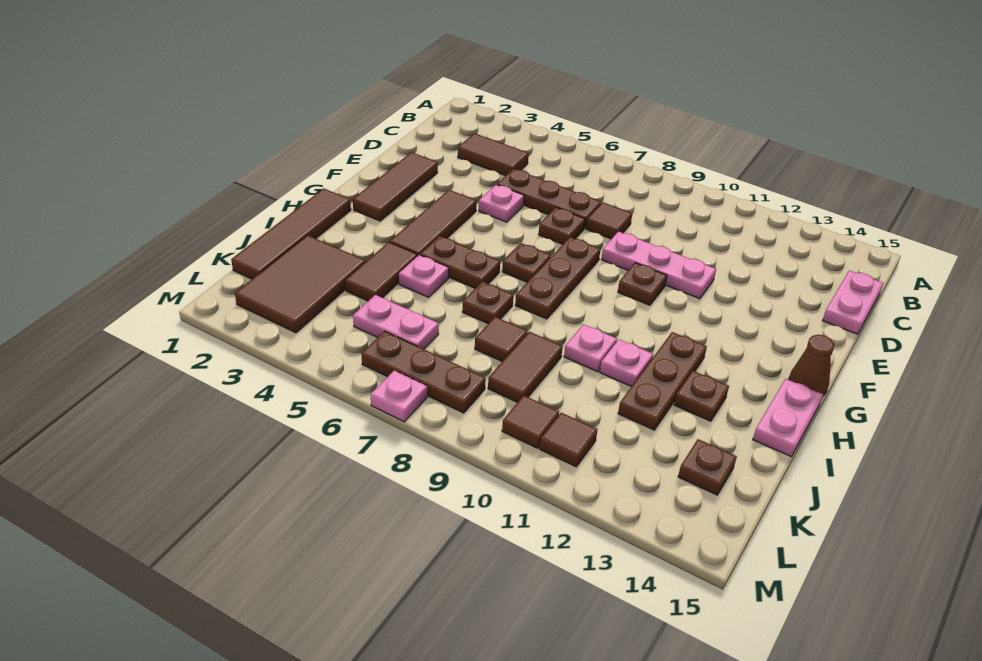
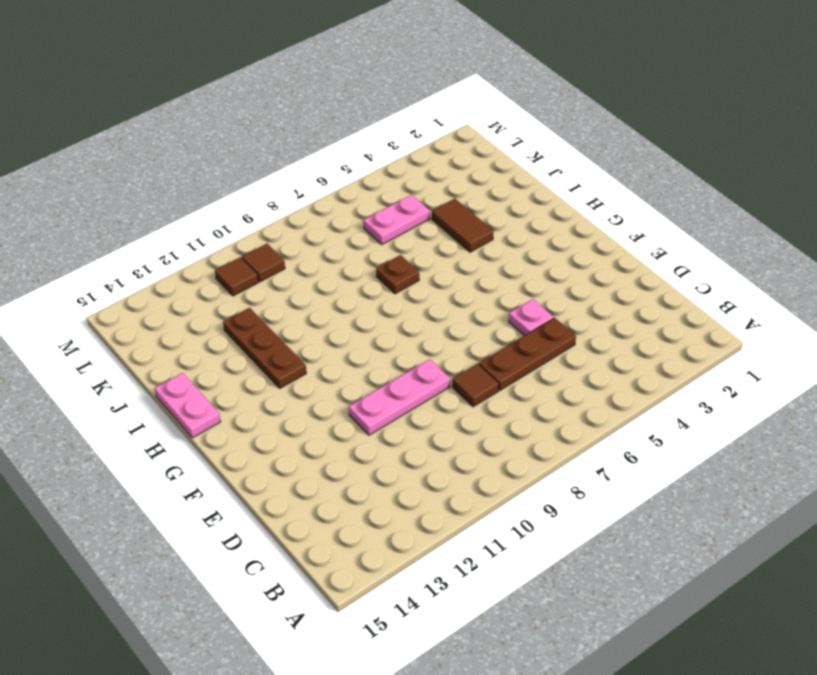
none -> brown 1x2 tile [458,133,529,176]
none -> pink 1x2 plate [822,270,883,334]
none -> brown 1x3 tile [353,152,438,221]
none -> brown 1x1 plate [539,208,585,244]

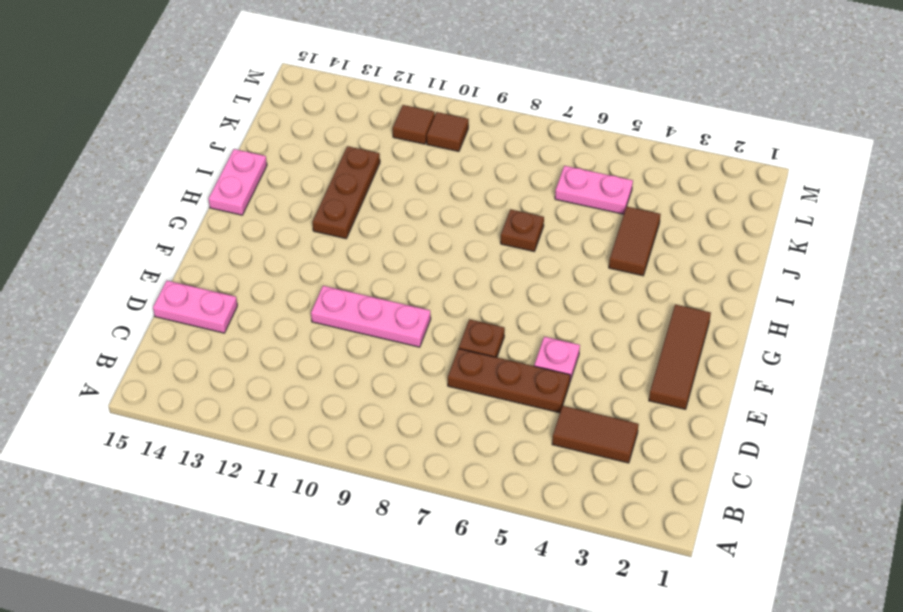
pink 1x2 plate [153,281,237,333] -> pink 1x2 plate turned to [822,270,883,334]
none -> brown 1x1 tile [586,202,632,239]
none -> brown 1x3 tile [390,190,477,255]
none -> brown 1x3 plate [515,237,600,319]
none -> brown 1x1 plate [618,263,667,305]

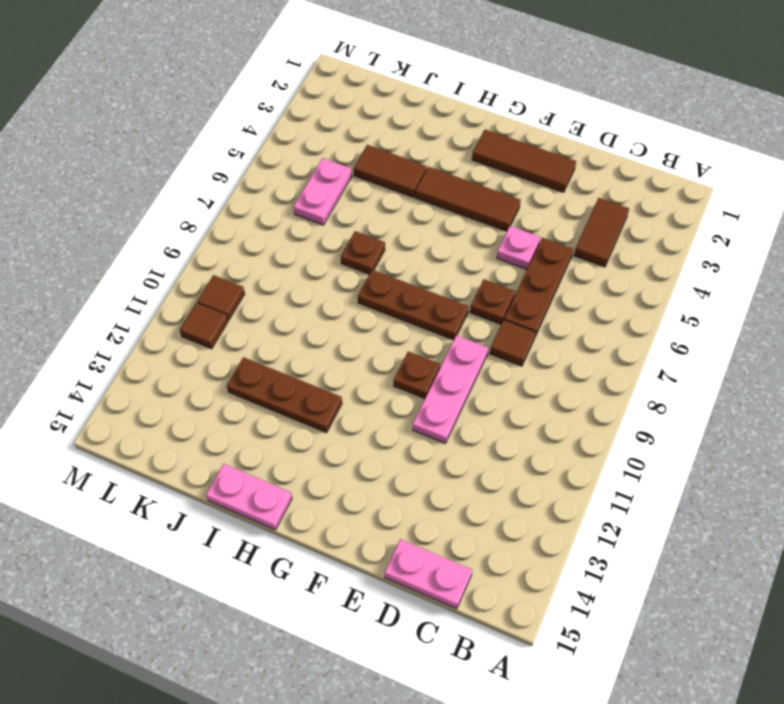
none -> brown 1x1 plate [502,243,551,282]
none -> brown 1x1 cone [789,335,834,396]
none -> brown 1x4 tile [231,188,351,279]
none -> brown 1x2 plate [420,236,500,288]

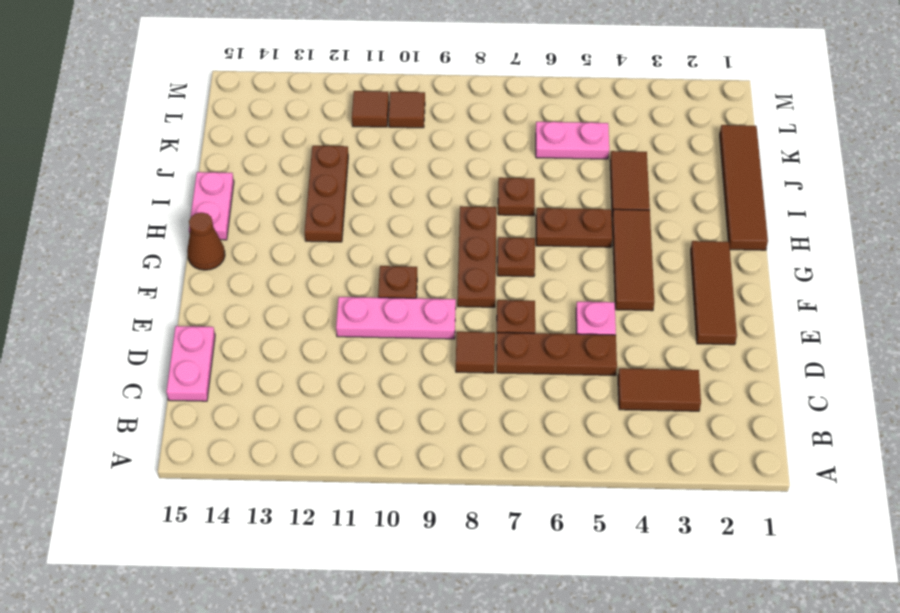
none -> pink 1x1 plate [399,255,449,297]
none -> pink 1x1 plate [564,324,617,372]
none -> pink 1x1 plate [600,340,653,387]
none -> brown 1x1 plate [674,371,729,421]

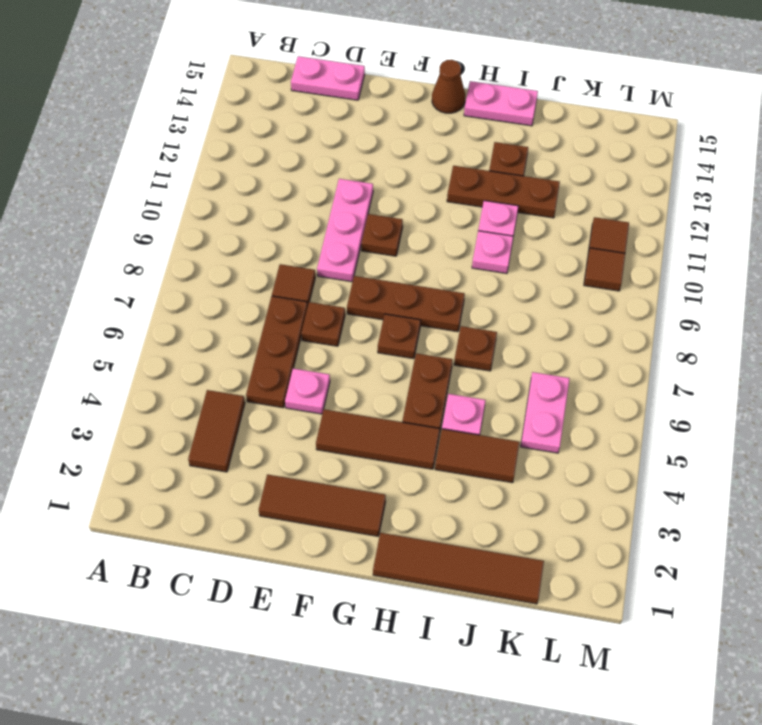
none -> brown 2x3 tile [235,235,365,333]
none -> brown 1x1 tile [475,317,528,362]
none -> brown 1x2 tile [488,332,563,403]
none -> brown 1x1 plate [678,439,737,495]

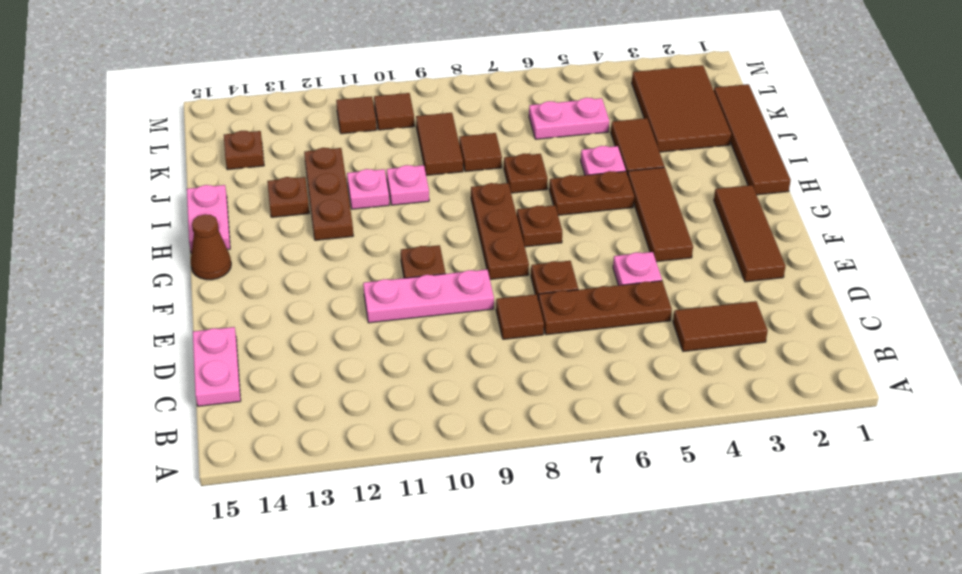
none -> brown 1x3 plate [361,331,486,413]
none -> pink 1x1 plate [371,370,427,422]

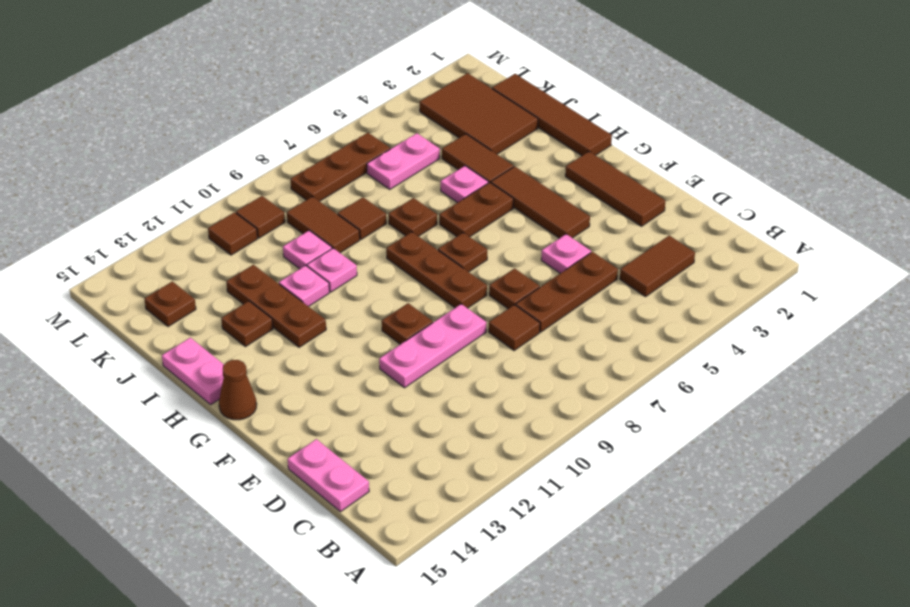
pink 1x1 plate [283,231,332,269] -> pink 1x1 plate moved to [371,370,427,422]

